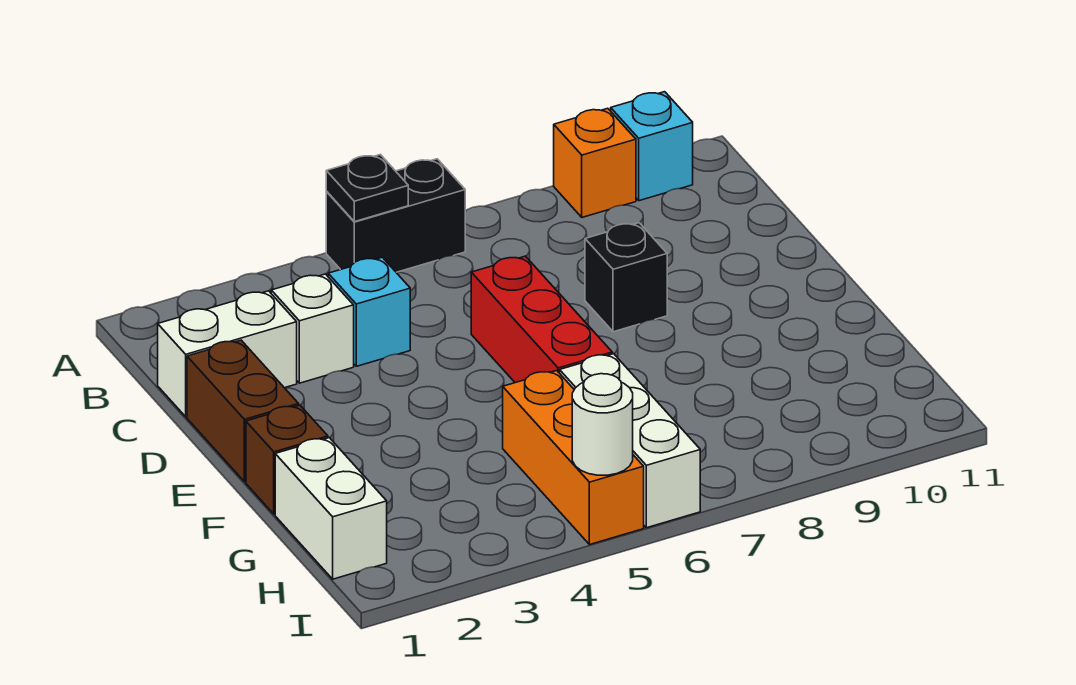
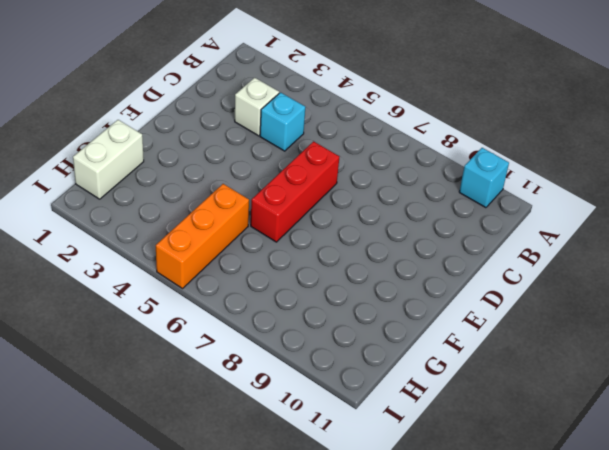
none -> black 1x2 brick [326,159,465,272]
none -> orange 1x1 brick [554,108,636,217]
none -> white 1x2 brick [158,291,297,417]

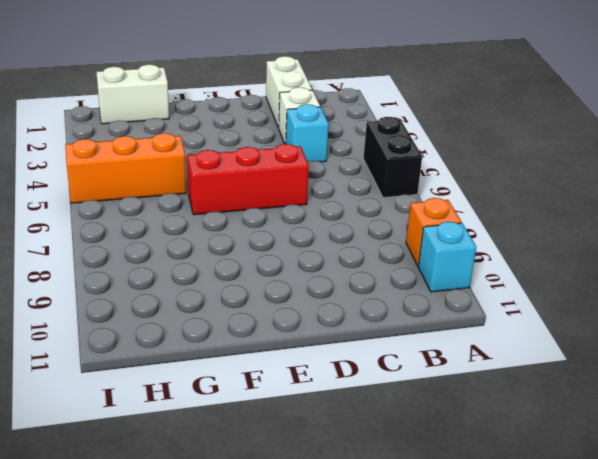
none -> brown 1x2 brick [187,340,299,482]
none -> black 1x1 brick [585,223,667,332]
none -> brown 1x1 brick [246,405,328,514]

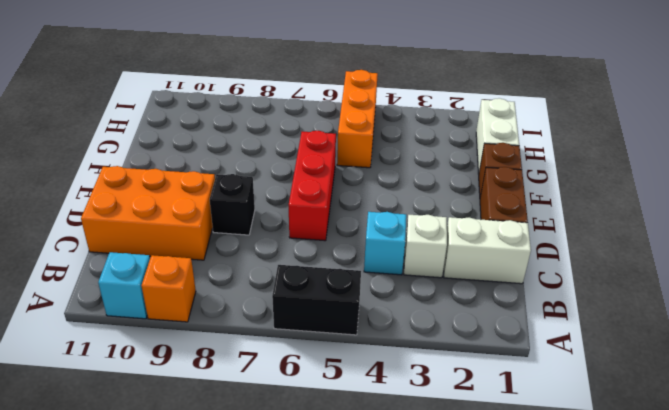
orange 2x3 brick [81,166,215,260] -> none
none -> white 1x3 brick [560,354,700,528]
none -> black 1x1 plate [326,155,408,222]
none -> white 1x1 round brick [572,374,633,475]

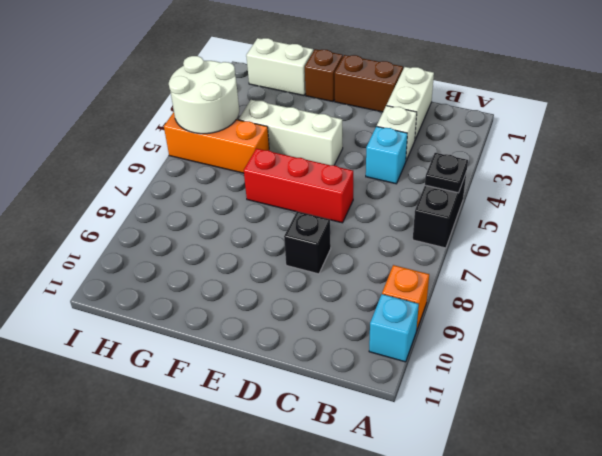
white 1x3 brick [239,100,343,165] -> white 1x3 brick moved to [560,354,700,528]
white 2x2 round brick [169,56,239,134] -> white 1x1 round brick [572,374,633,475]

